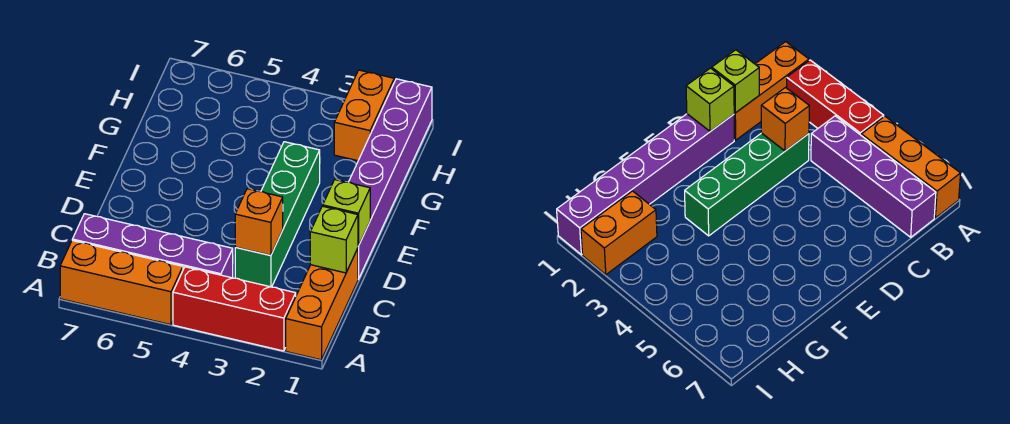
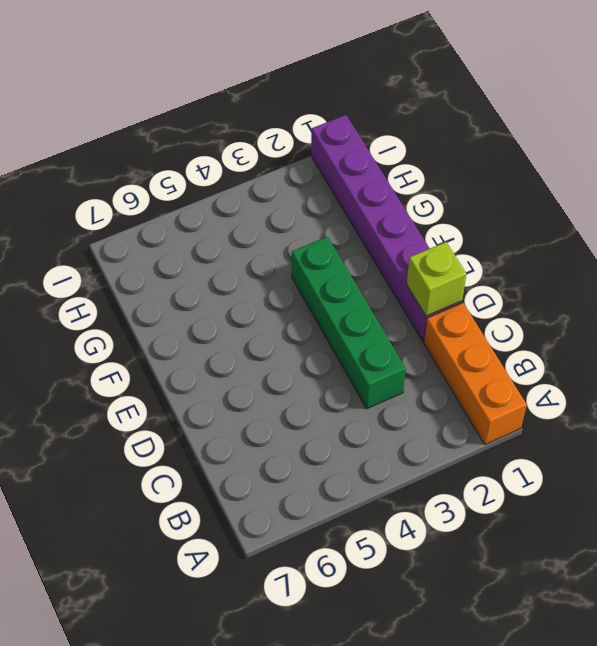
none -> red 1x3 brick [173,267,296,351]
none -> orange 1x3 brick [60,241,183,325]

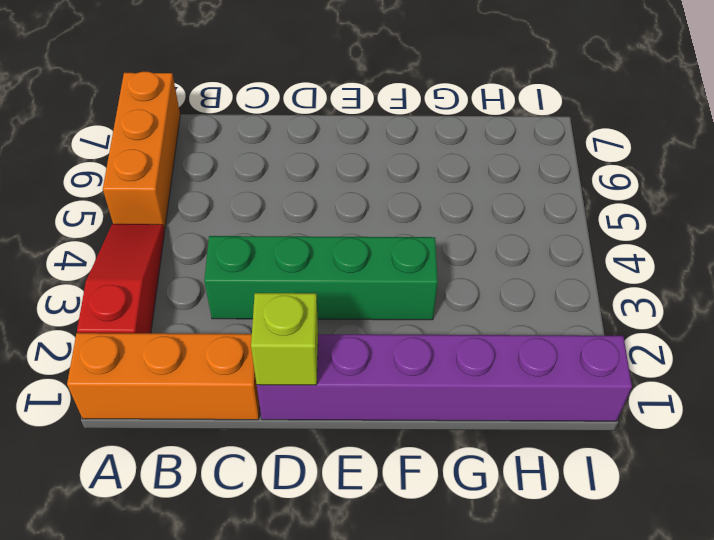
red 1x3 slope [77,224,165,333] -> red 1x3 brick [173,267,296,351]
none -> purple 1x4 brick [72,214,233,278]
none -> orange 1x2 brick [334,70,394,161]

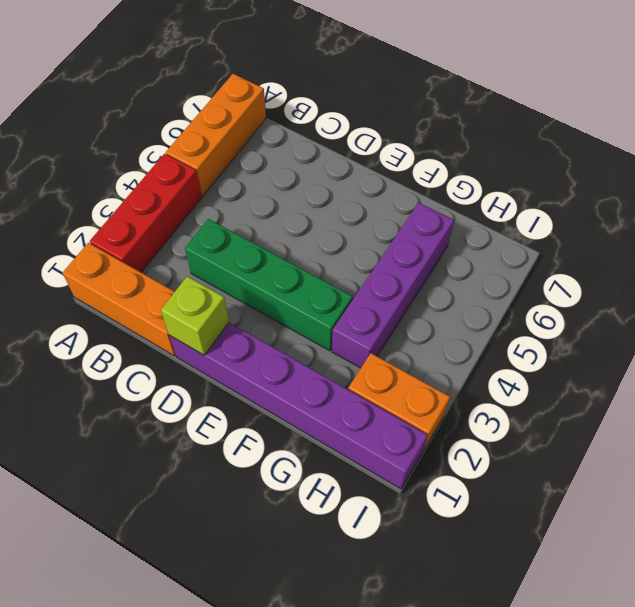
purple 1x4 brick [332,203,454,368] -> purple 1x4 brick moved to [72,214,233,278]
none -> lime 1x1 brick [310,206,358,273]
none -> orange 1x1 brick [235,189,283,255]

